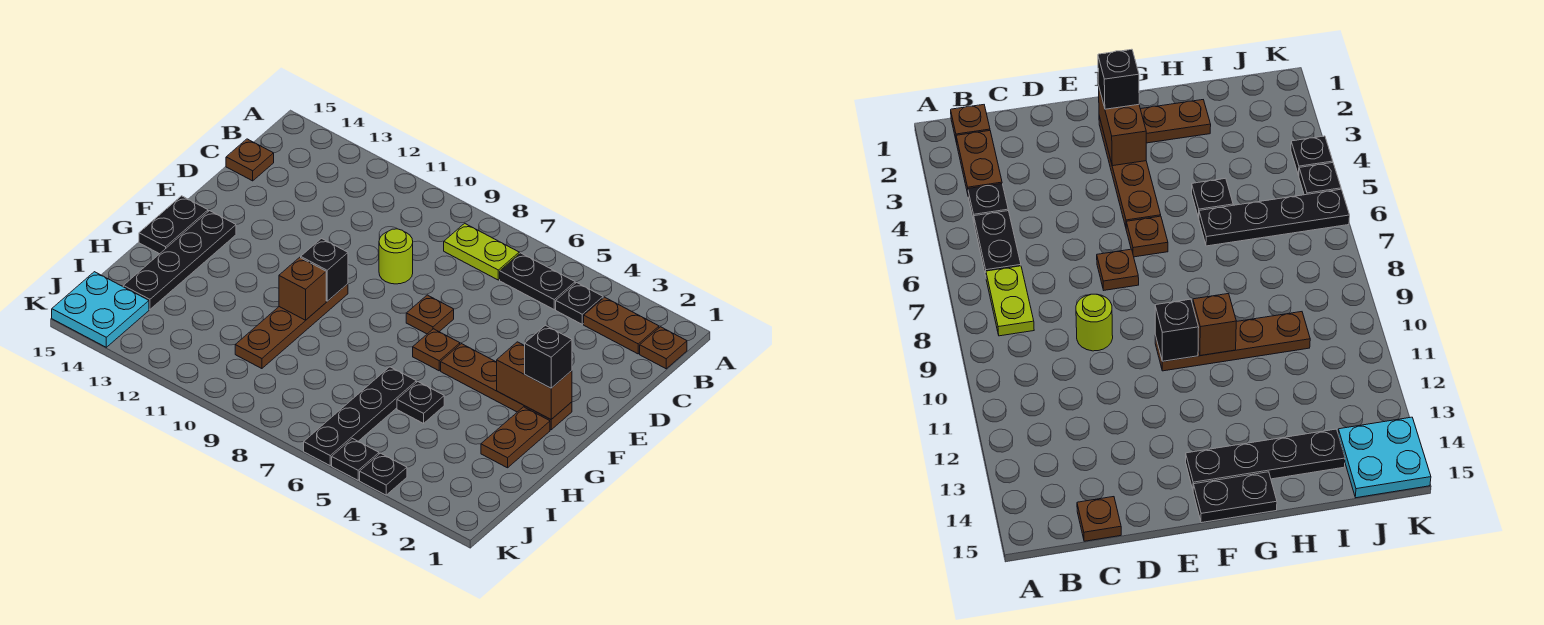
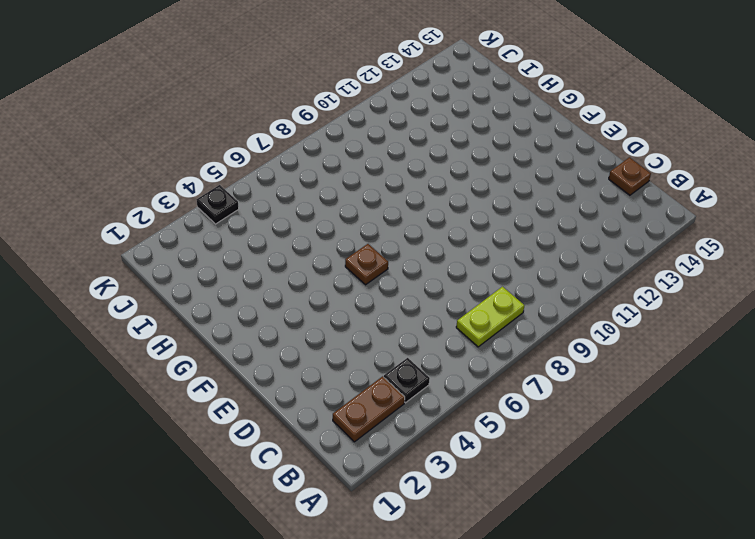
none -> brown 1x1 plate [640,327,687,369]
none -> black 1x2 plate [500,253,575,309]
none -> lime 1x1 round brick [379,229,413,284]

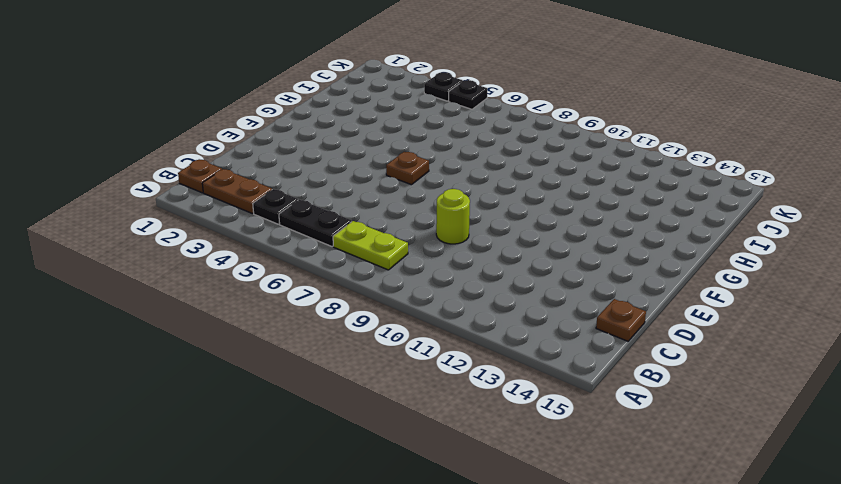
none -> brown 1x1 plate [406,295,454,334]
none -> brown 1x4 plate [441,344,572,430]
none -> brown 1x4 plate [235,284,348,369]

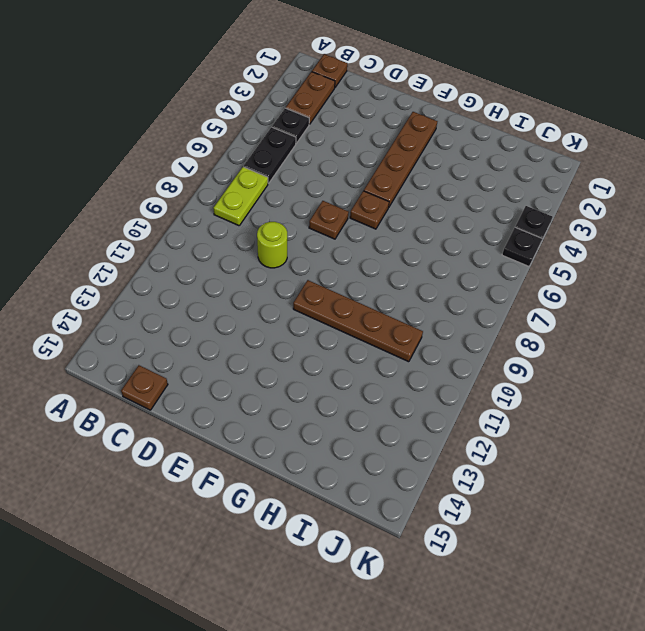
none -> black 1x4 plate [123,211,236,309]
none -> black 1x2 plate [139,196,208,254]
none -> brown 1x2 plate [481,407,550,468]

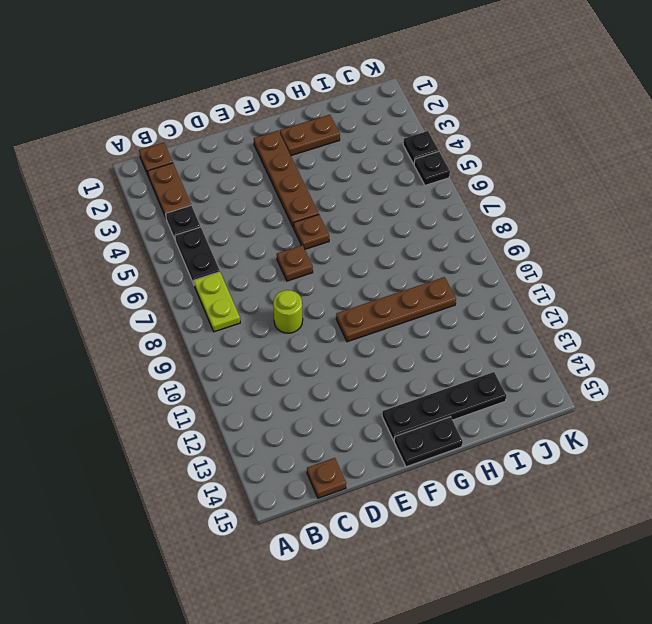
none -> black 1x1 plate [397,382,444,423]
none -> black 1x4 plate [304,367,416,465]
none -> cyan 2x2 plate [52,272,149,347]

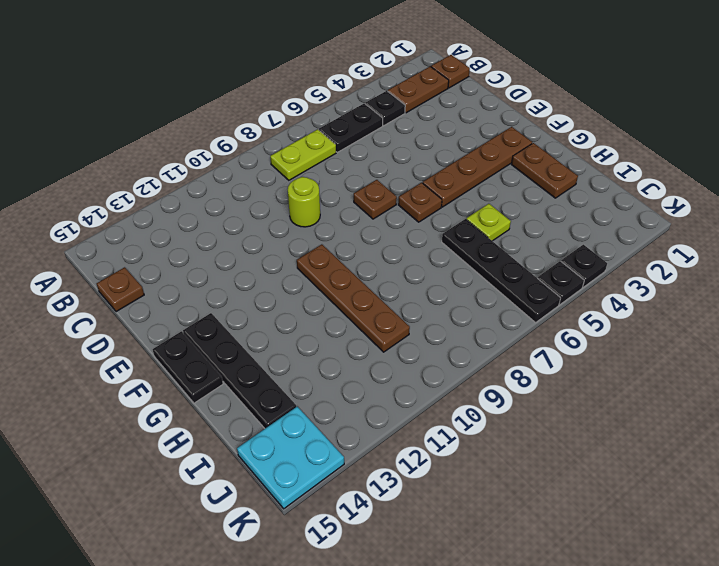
lime 1x1 plate [466,204,511,241] -> black 1x1 plate [397,382,444,423]
none -> brown 1x2 brick [497,342,572,419]
none -> black 1x1 brick [301,239,348,301]
none -> brown 1x1 brick [279,257,326,320]

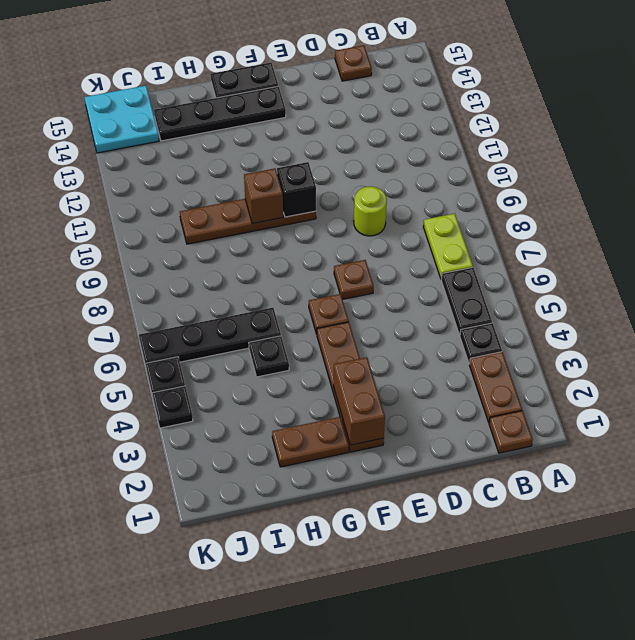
none -> black 1x1 brick [525,325,572,388]

